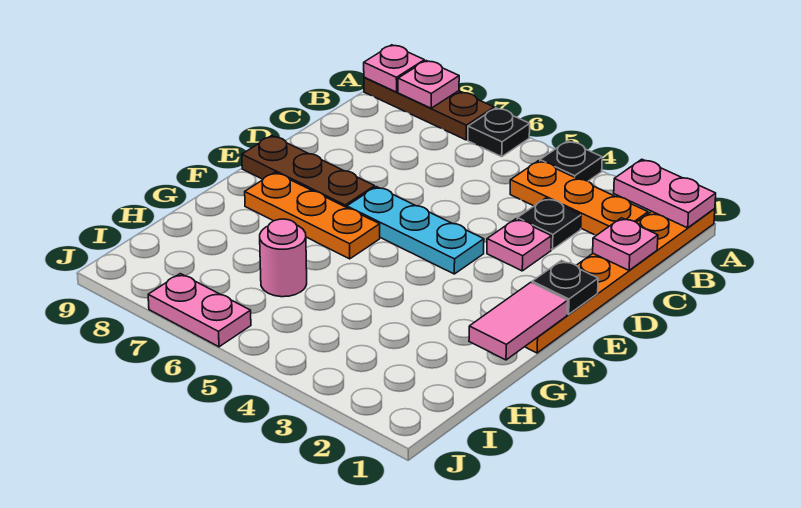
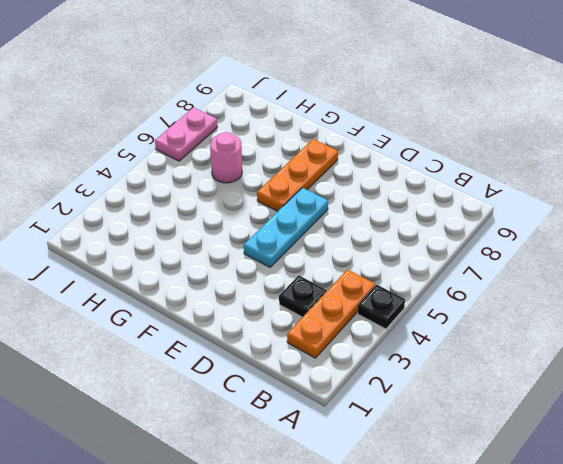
none -> orange 1x6 plate [525,209,715,353]
none -> black 1x1 plate [468,108,530,157]
none -> brown 1x3 plate [364,77,494,140]

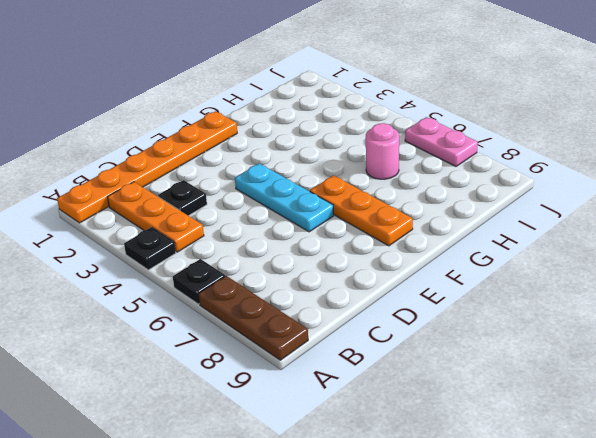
none -> pink 1x1 plate [487,219,551,271]
none -> brown 1x3 plate [242,136,375,208]
none -> pink 1x2 plate [614,159,716,228]

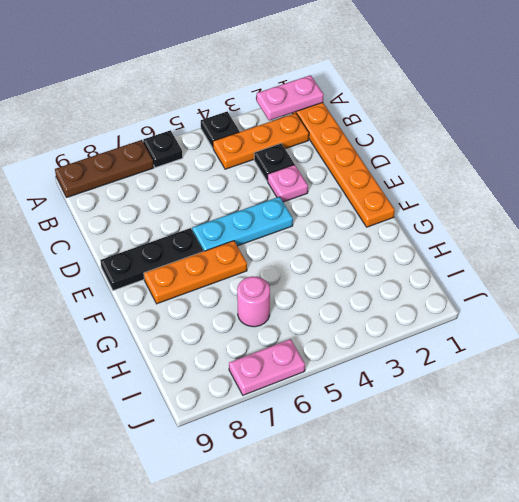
black 1x3 plate [100,228,203,290] -> brown 1x3 plate [242,136,375,208]
none -> pink 1x1 plate [398,61,459,108]
none -> pink 1x1 plate [364,45,424,92]
none -> pink 1x1 plate [593,218,658,270]

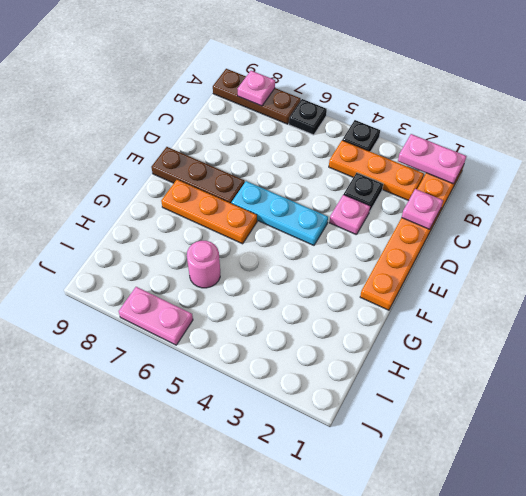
none -> pink 1x1 plate [364,45,424,92]
none -> black 1x1 plate [532,261,598,314]
none -> pink 1x2 tile [469,282,568,360]

